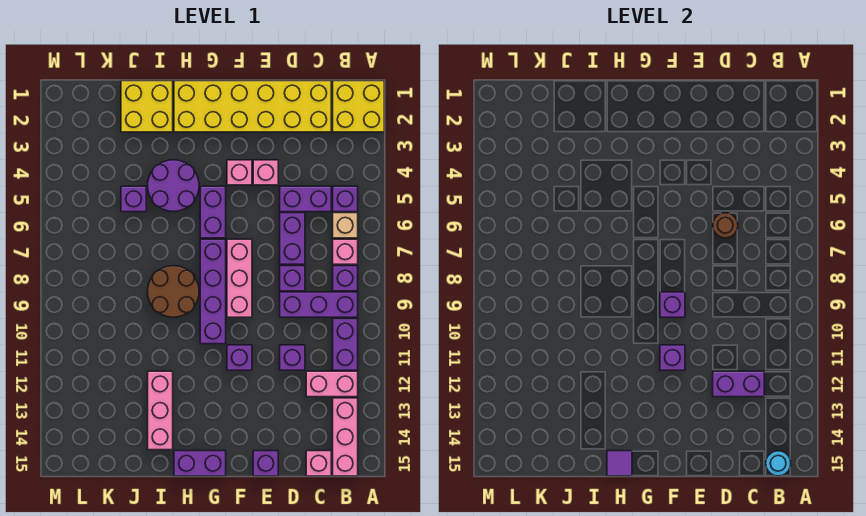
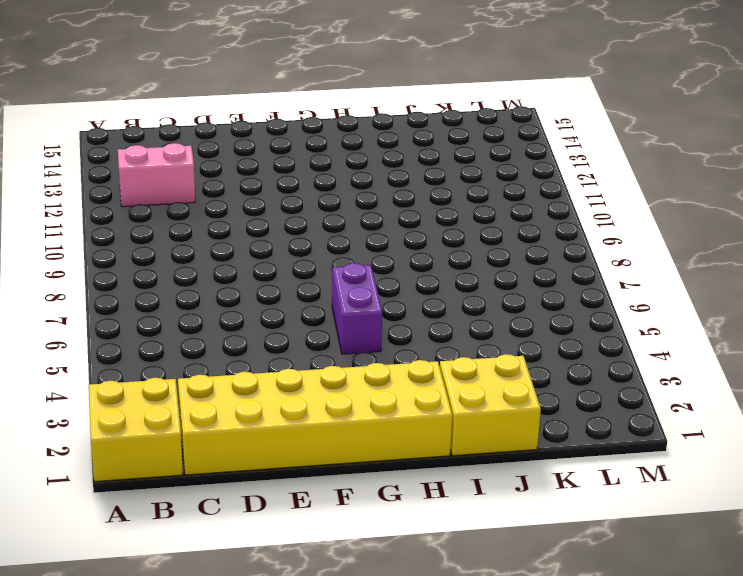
none -> purple 1x1 brick [333,186,358,212]
none -> tan 1x1 brick [333,213,358,238]
none -> pink 1x1 brick [333,239,358,264]
none -> purple 1x1 brick [333,266,358,291]

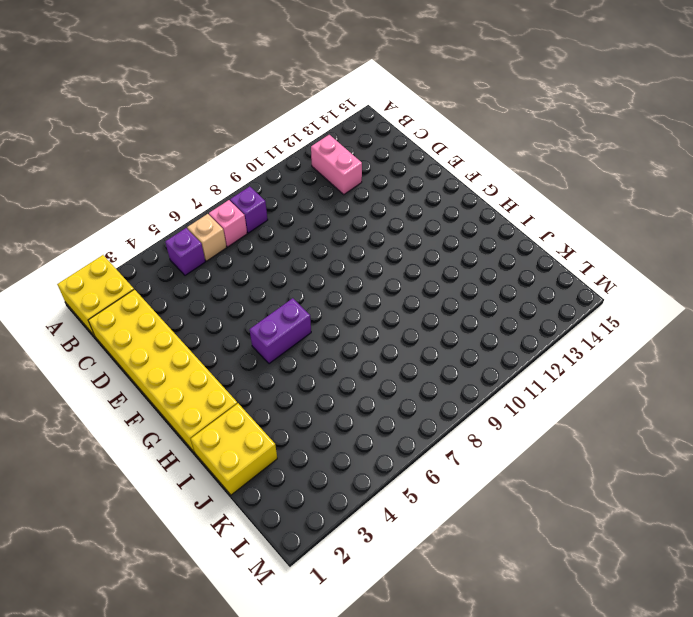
none -> purple 1x3 brick [280,292,358,317]
none -> purple 1x2 brick [333,319,358,370]
none -> pink 1x3 brick [333,398,358,476]
none -> purple 1x2 brick [280,186,331,212]

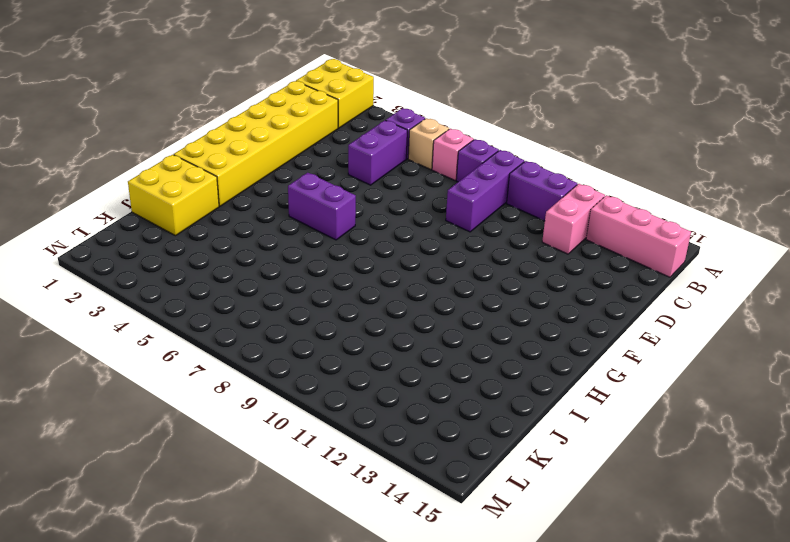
none -> pink 1x1 brick [306,451,331,476]
none -> purple 1x2 brick [280,213,305,264]
none -> purple 1x1 brick [280,266,305,291]
none -> purple 1x1 brick [280,345,305,370]

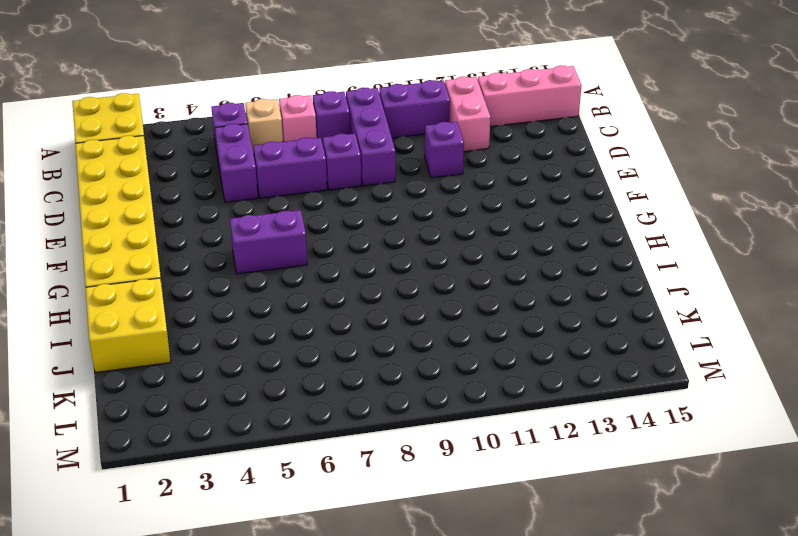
none -> pink 1x1 brick [306,451,331,476]
none -> pink 1x1 brick [253,160,278,185]
none -> purple 1x1 brick [253,451,278,476]
none -> pink 1x1 brick [227,160,252,185]

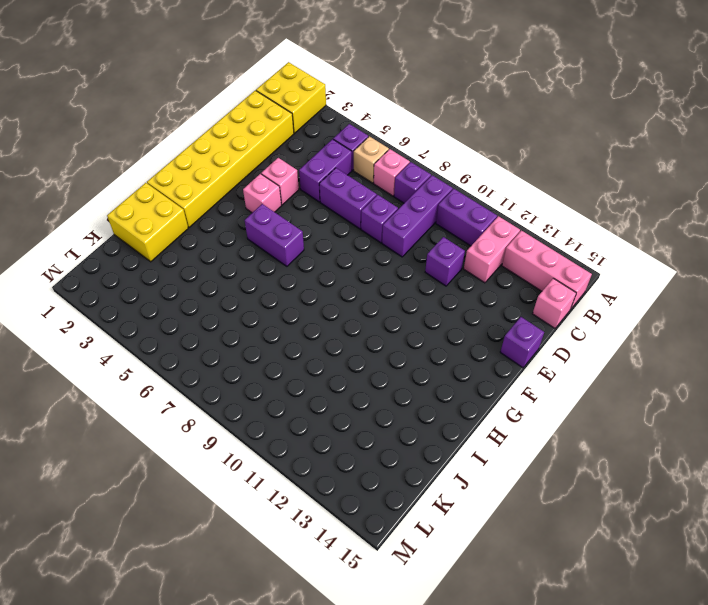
none -> pink 1x3 brick [227,239,252,317]
none -> purple 1x1 brick [227,345,252,370]
none -> purple 1x4 brick [200,239,226,344]
none -> purple 1x2 brick [174,451,226,476]

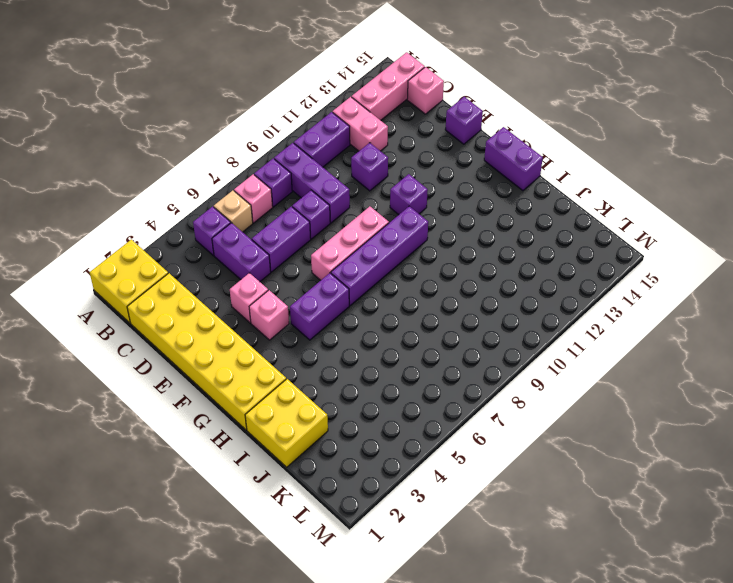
none -> purple 2x2 round brick [148,160,199,211]
none -> brown 2x2 round brick [148,266,199,317]
none -> pink 1x3 brick [148,371,173,450]
none -> purple 1x1 brick [121,186,146,212]

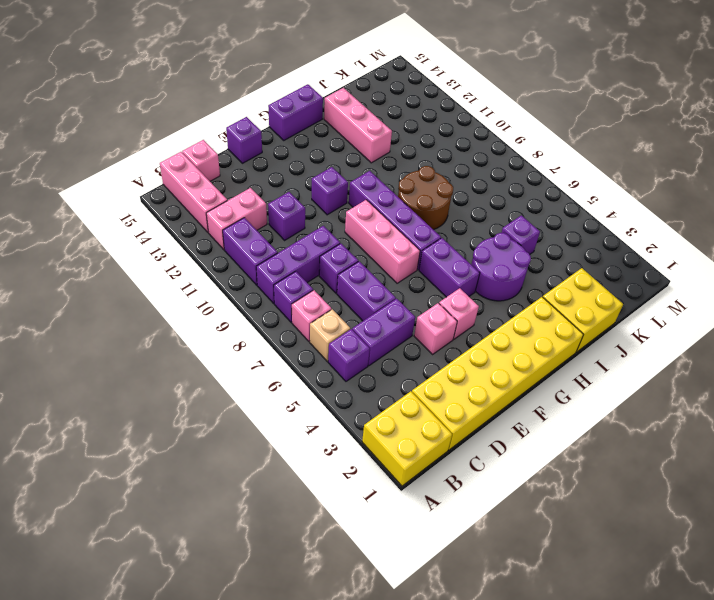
none -> cyan 1x1 round brick [766,451,791,476]
none -> purple 1x2 brick [713,371,764,397]
none -> brown 1x1 round brick [713,213,738,238]
none -> purple 1x1 brick [660,292,685,317]

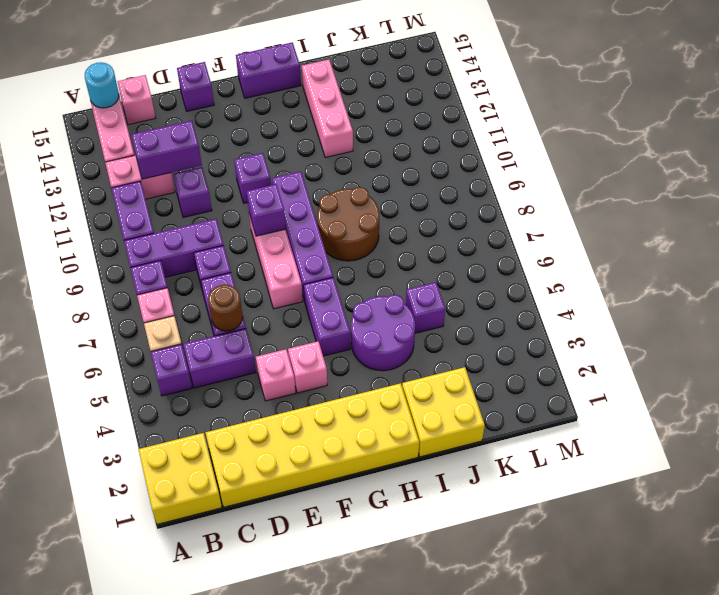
none -> purple 1x1 brick [660,345,685,370]
none -> purple 1x1 tile [607,451,632,476]

